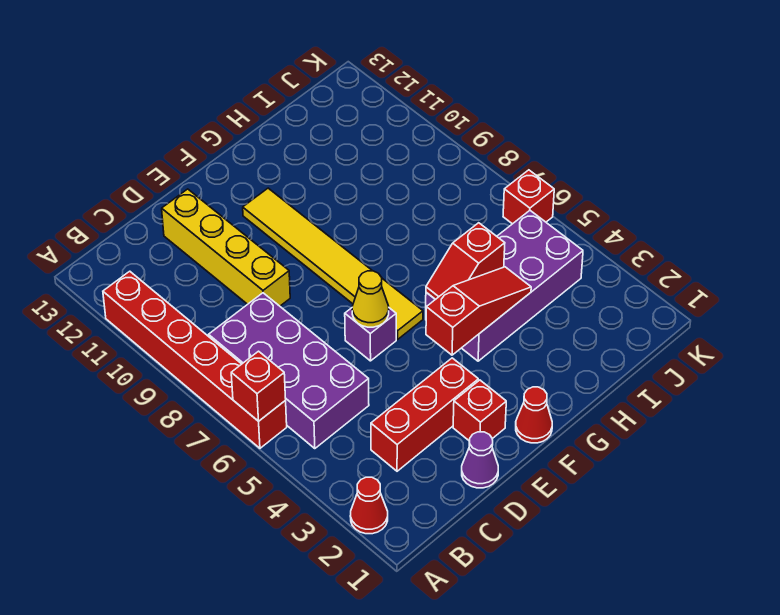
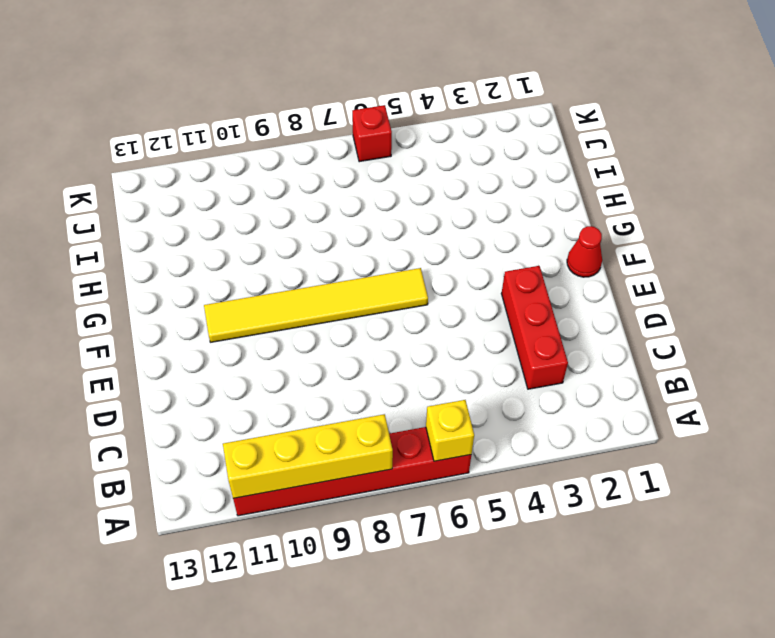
yellow 1x1 brick [426,400,474,461] -> red 1x1 brick [231,351,286,421]
yellow 1x4 brick [223,414,393,498] -> yellow 1x4 brick moved to [162,189,290,306]
none -> red 1x1 cone [350,477,388,534]
none -> purple 2x4 brick [209,293,369,449]
none -> purple 1x1 cone [462,432,498,488]

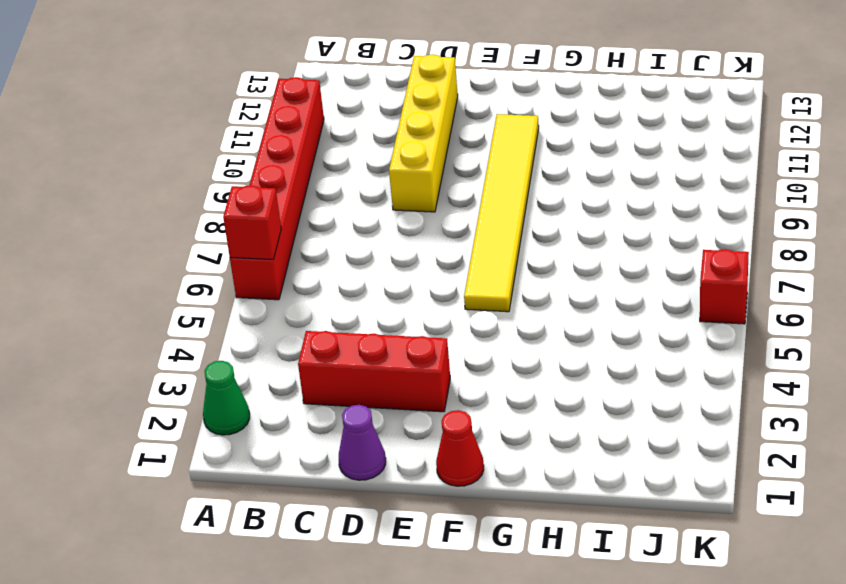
green 1x1 cone [203,361,250,435] -> red 1x1 cone [350,477,388,534]
none -> purple 2x4 brick [209,293,369,449]
none -> red 1x1 brick [453,380,506,441]
none -> purple 1x1 brick [345,308,396,361]

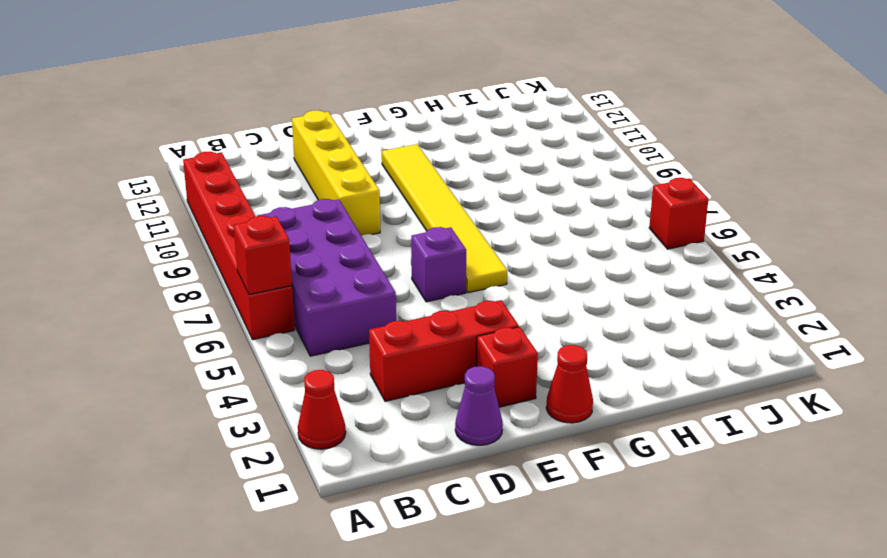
none -> purple 2x4 brick [426,211,583,361]
none -> yellow 1x1 cone [352,271,389,327]
none -> red 1x3 slope [426,267,531,355]

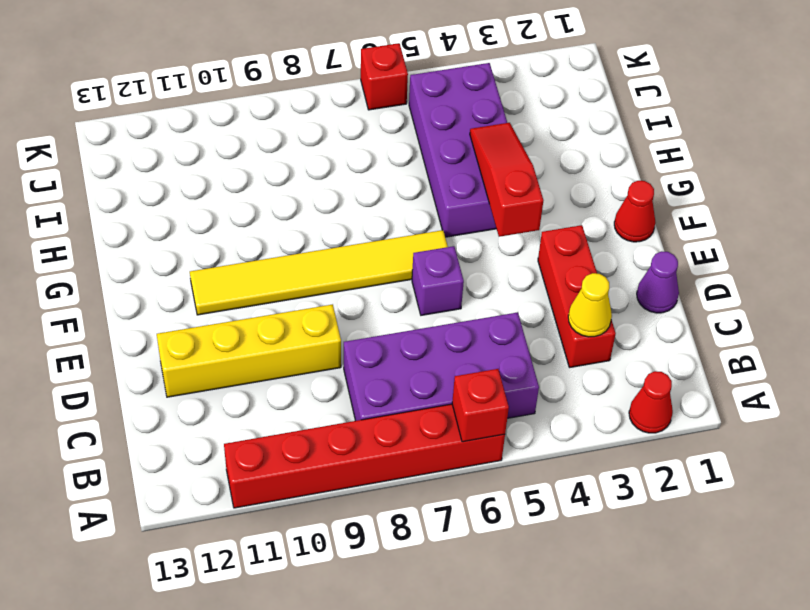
yellow 1x1 cone [568,273,612,337] -> yellow 1x1 cone moved to [352,271,389,327]
none -> red 1x1 brick [453,380,506,441]
none -> red 1x2 slope [426,223,505,299]

